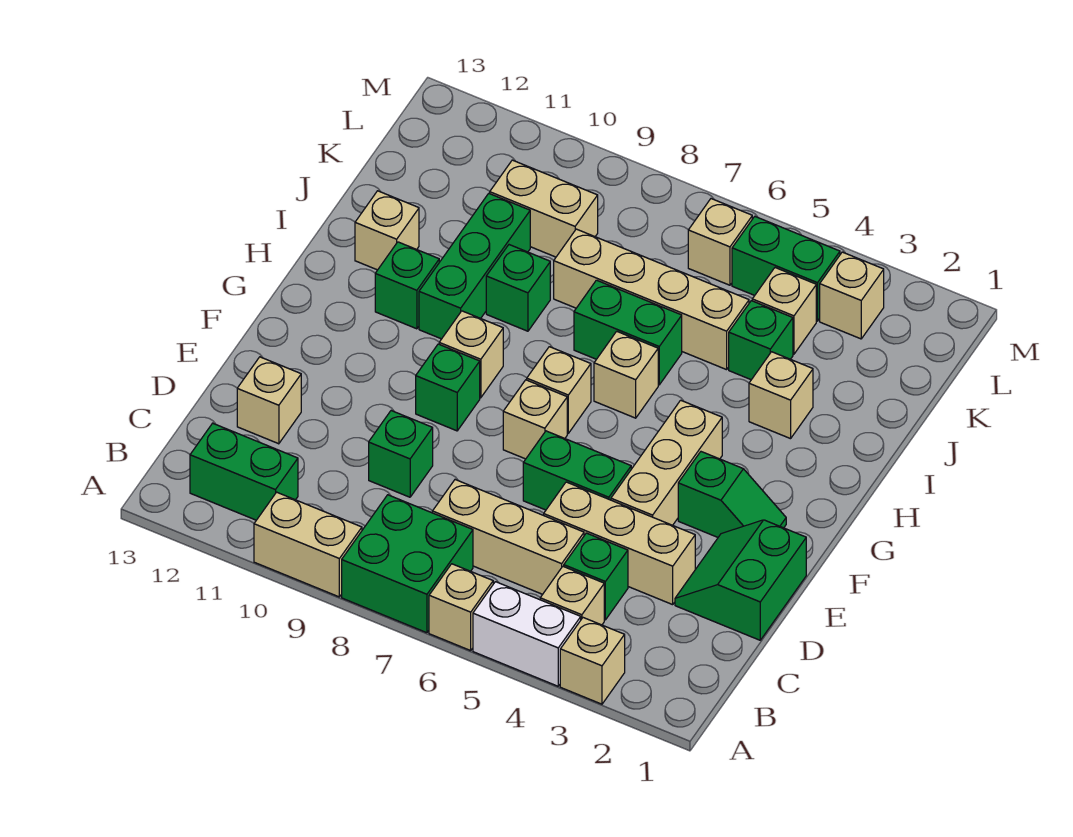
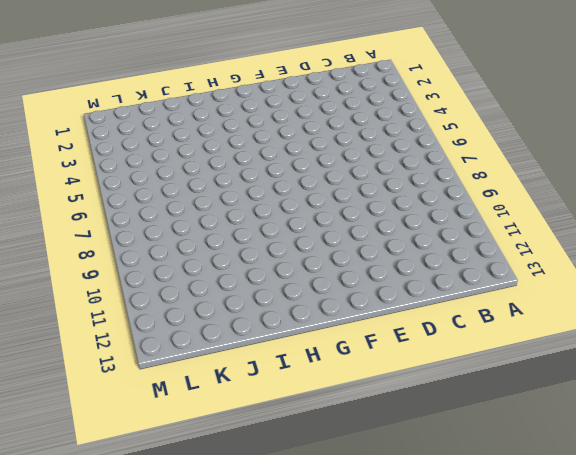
none -> tan 1x1 brick [560,618,625,704]
none -> white 1x2 brick [473,582,581,686]
none -> tan 1x1 brick [429,564,493,651]
none -> green 2x2 brick [342,495,473,633]

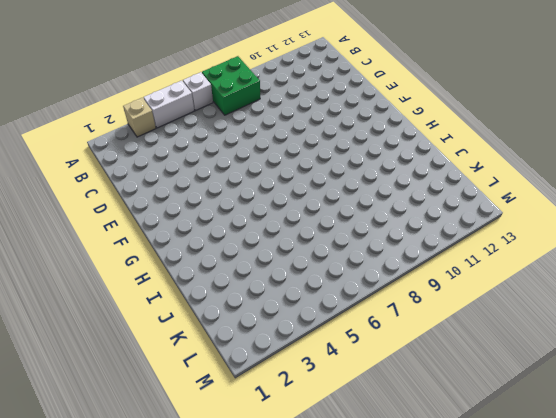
white 1x1 brick [183,72,213,111] -> tan 1x1 brick [429,564,493,651]
none -> tan 1x2 brick [254,492,362,597]
none -> tan 1x1 brick [540,566,604,625]
none -> green 1x2 brick [190,423,298,520]
none -> green 1x1 brick [564,533,628,620]

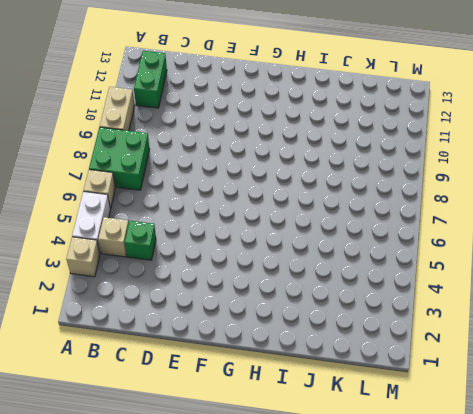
none -> tan 1x3 brick [432,480,584,594]
none -> green 2x2 slope [675,520,806,640]
none -> tan 1x3 brick [544,482,695,605]
none -> green 1x1 brick [369,411,433,497]

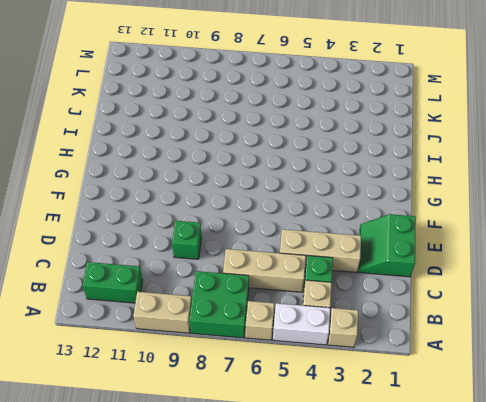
none -> tan 1x1 brick [237,357,301,444]
none -> tan 1x3 brick [611,400,722,525]
none -> green 1x2 brick [523,431,631,510]
none -> green 1x2 slope [678,452,786,537]

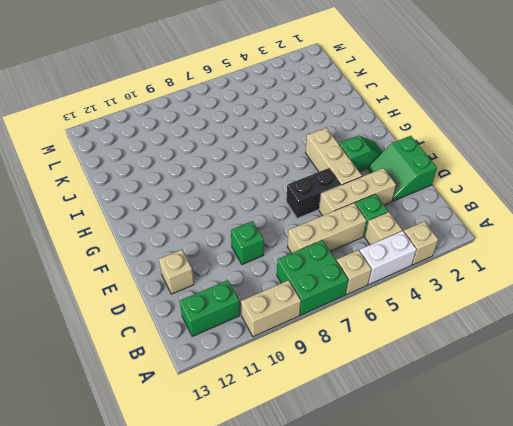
black 1x2 brick [286,168,341,218] -> green 1x2 brick [523,431,631,510]
none -> tan 1x1 brick [503,380,567,459]
none -> green 1x1 brick [416,344,480,431]
none -> tan 1x1 brick [527,347,591,433]
none -> tan 1x1 brick [439,311,503,398]

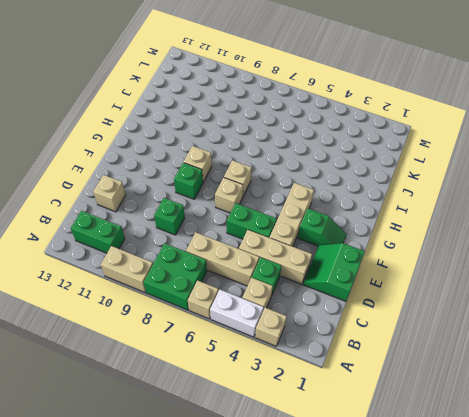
none -> tan 1x1 brick [594,331,658,418]
none -> green 1x3 brick [419,193,530,339]
none -> green 1x1 brick [375,242,439,329]
none -> tan 1x1 brick [749,352,813,439]

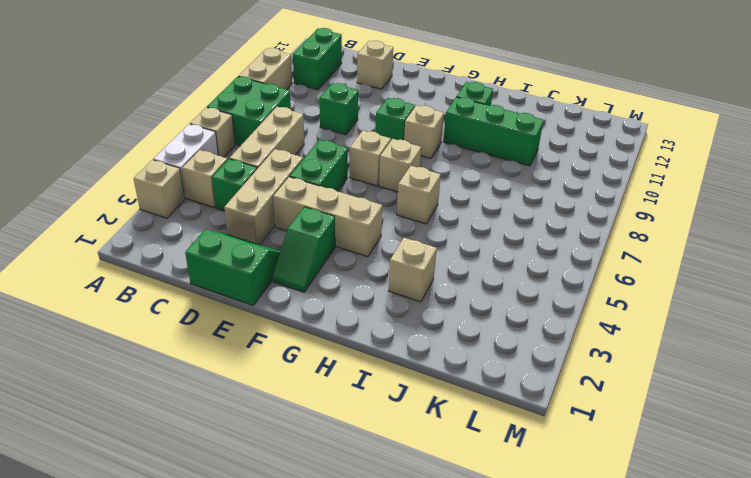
none -> green 1x2 brick [574,280,682,385]
none -> green 1x1 brick [486,245,550,331]
none -> tan 1x1 brick [355,191,419,270]
none -> green 1x1 brick [729,301,793,380]

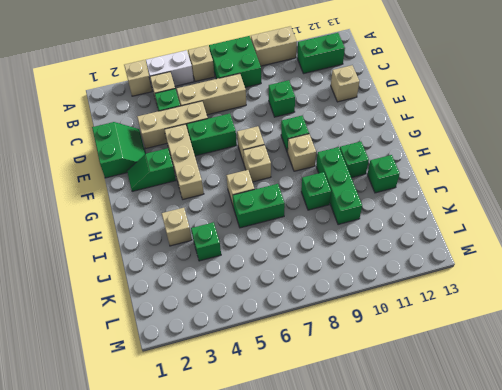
green 1x1 brick [367,155,400,193] -> tan 1x1 brick [355,191,419,270]
none -> tan 1x4 brick [554,229,749,370]
none -> tan 1x1 brick [752,268,816,354]
none -> tan 1x2 brick [490,160,598,257]
none -> tan 1x1 brick [820,252,884,339]

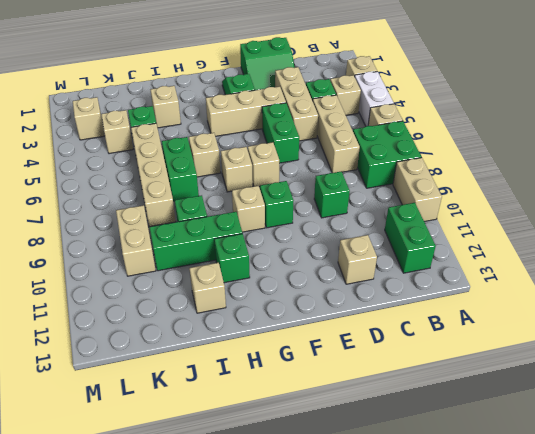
none -> green 1x2 brick [732,217,840,321]
none -> tan 1x1 brick [688,199,752,285]

